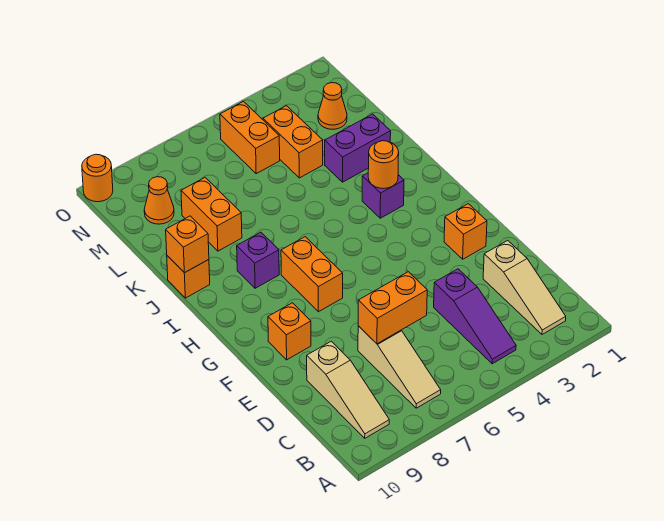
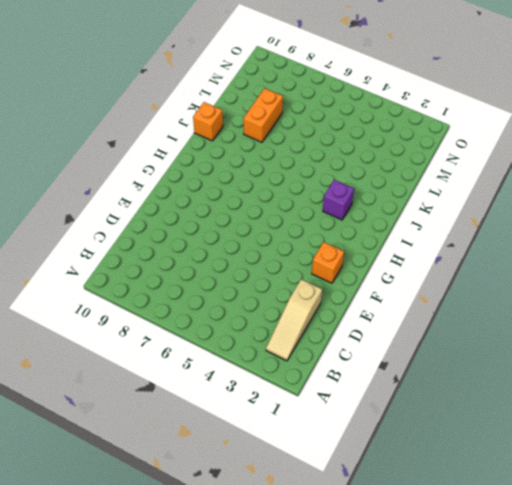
none -> purple 1x3 slope [434,269,516,364]
none -> tan 1x3 slope [358,326,441,408]
none -> tan 1x3 slope [307,341,389,438]

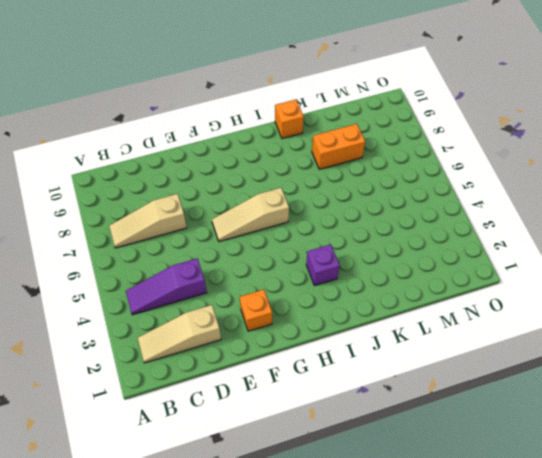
tan 1x3 slope [212,188,289,242] -> tan 1x3 slope moved to [307,341,389,438]
none -> orange 1x1 brick [268,303,311,360]
none -> orange 1x2 brick [281,237,343,312]
none -> purple 1x1 brick [237,232,279,288]

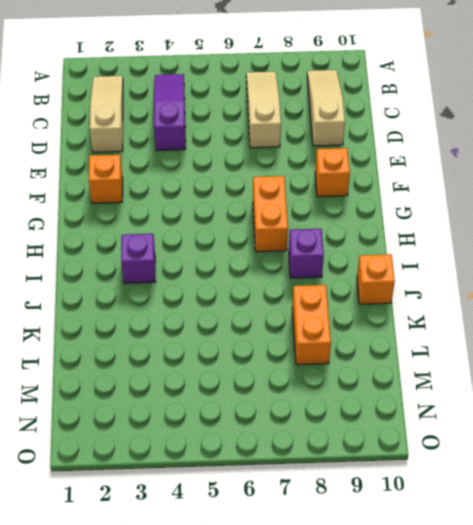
none -> purple 1x2 brick [325,114,391,182]
none -> orange 1x2 brick [263,106,323,178]
none -> orange 1x1 cone [318,83,347,129]

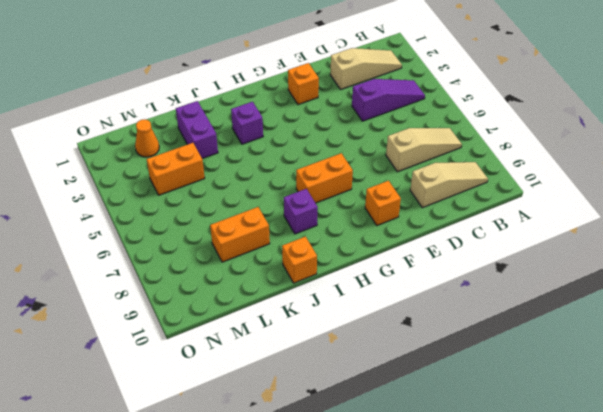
none -> orange 1x2 brick [220,102,280,174]
none -> orange 1x1 cone [144,177,174,224]
none -> orange 1x1 round brick [82,154,113,202]

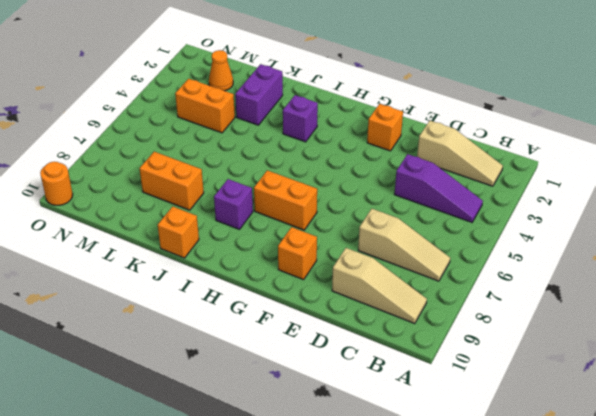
none -> orange 1x2 brick [220,102,280,174]
none -> orange 1x1 cone [144,177,174,224]
none -> orange 1x2 brick [358,272,427,344]

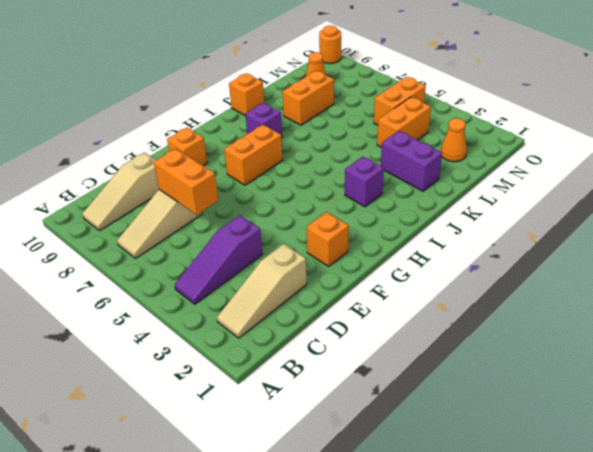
none -> orange 1x1 round brick [368,141,399,189]
none -> orange 1x1 brick [166,216,209,273]

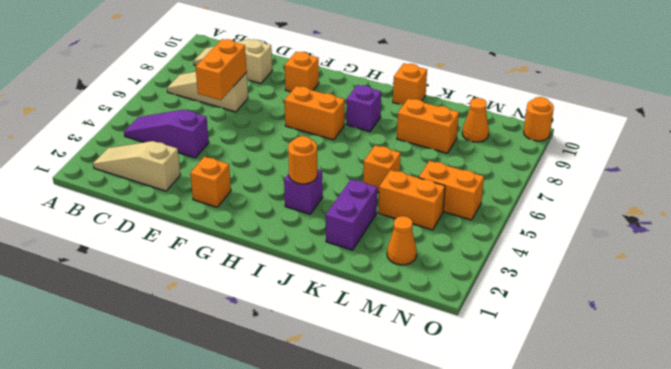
orange 1x1 brick [363,145,401,192] -> orange 1x1 brick moved to [166,216,209,273]

